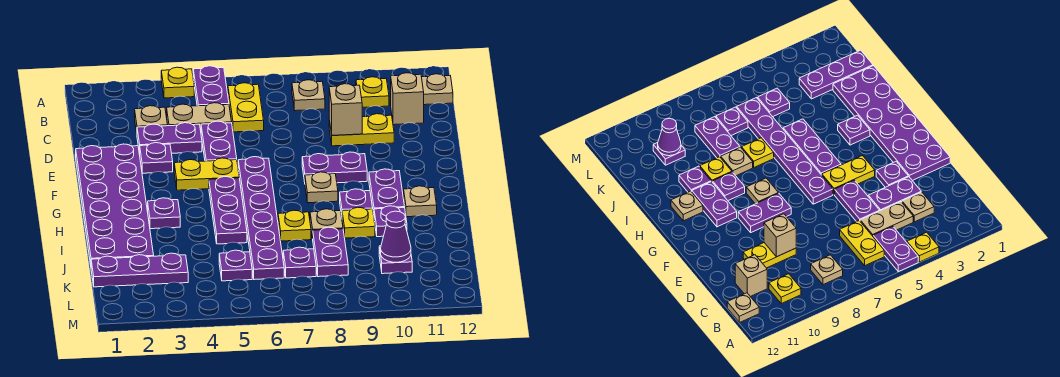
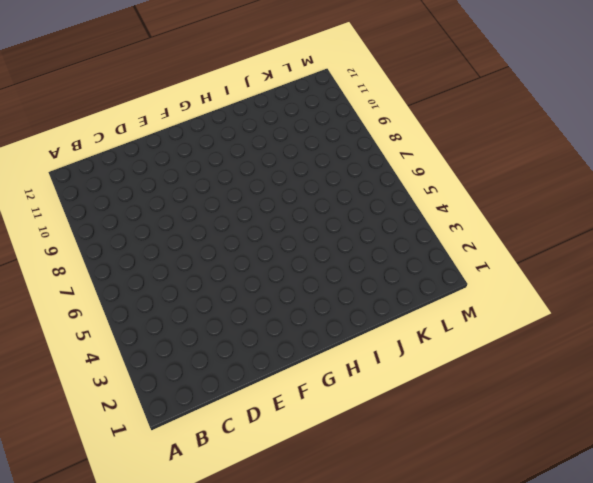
none -> yellow 1x1 plate [161,67,194,98]
none -> purple 1x2 plate [193,66,229,106]
none -> yellow 1x2 plate [228,83,264,132]
none -> tan 1x1 plate [292,80,325,111]

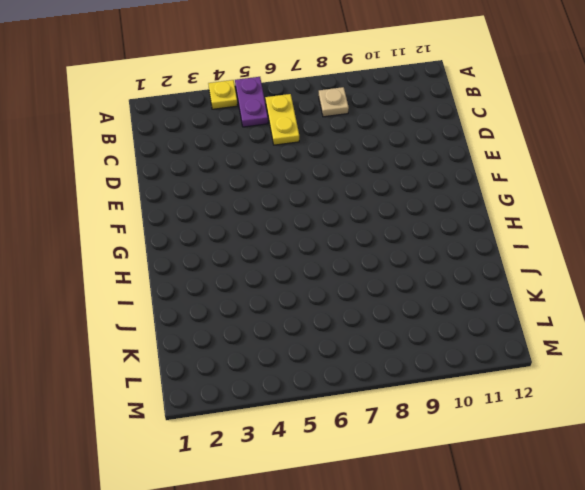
none -> yellow 1x1 plate [356,77,389,107]
none -> tan 1x1 plate [422,74,453,105]
none -> tan 1x1 plate [135,106,167,133]
none -> tan 1x2 plate [167,103,232,130]

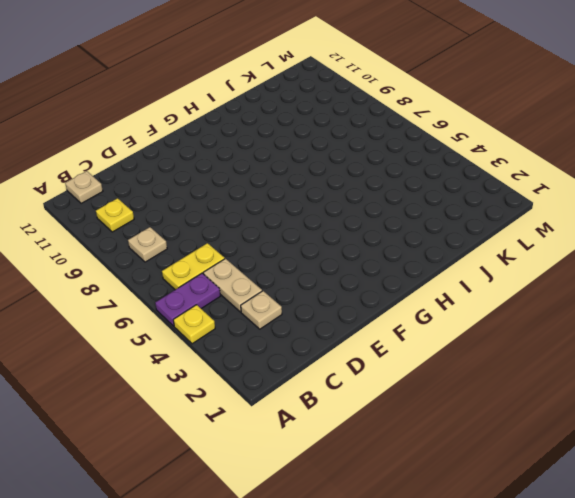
none -> tan 1x1 brick [391,73,424,125]
none -> purple 1x2 plate [137,123,202,154]
none -> purple 1x2 plate [201,121,237,161]
none -> yellow 1x2 plate [329,114,394,146]

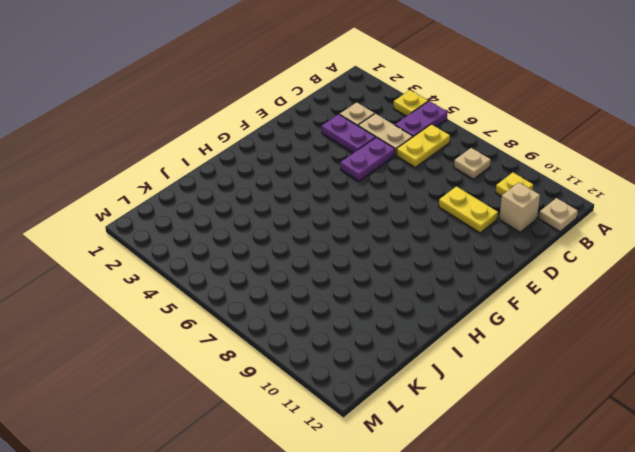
none -> purple 2x6 plate [76,144,154,264]
none -> purple 1x1 plate [140,143,173,173]
none -> yellow 1x2 plate [174,158,239,190]
none -> purple 1x6 plate [238,157,284,280]

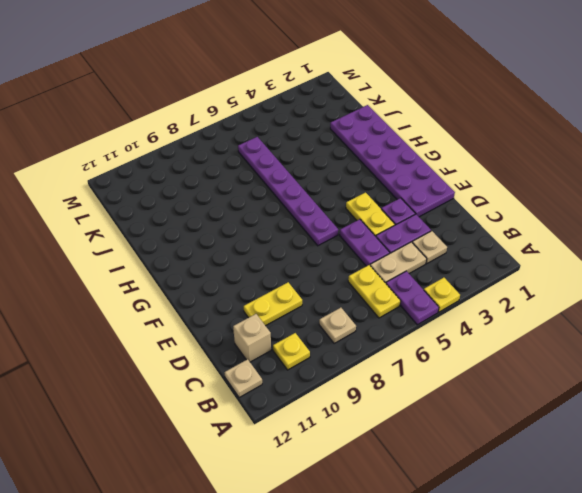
yellow 1x2 plate [346,193,395,236] -> yellow 1x2 plate turned to [174,158,239,190]
none -> purple 1x2 plate [302,152,367,183]
none -> purple 1x3 plate [209,177,247,244]
none -> tan 1x1 plate [305,172,338,203]
none -> purple 1x2 plate [369,169,405,215]

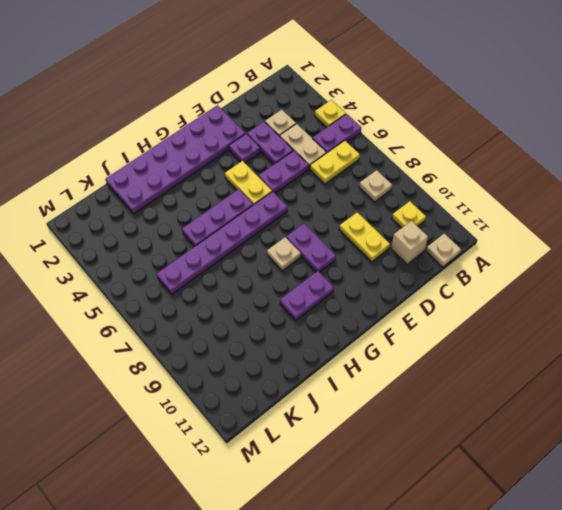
none -> purple 1x1 plate [148,198,180,229]
none -> purple 1x1 plate [340,189,373,216]
none -> tan 1x1 plate [404,186,437,217]
none -> yellow 1x1 plate [278,210,311,241]

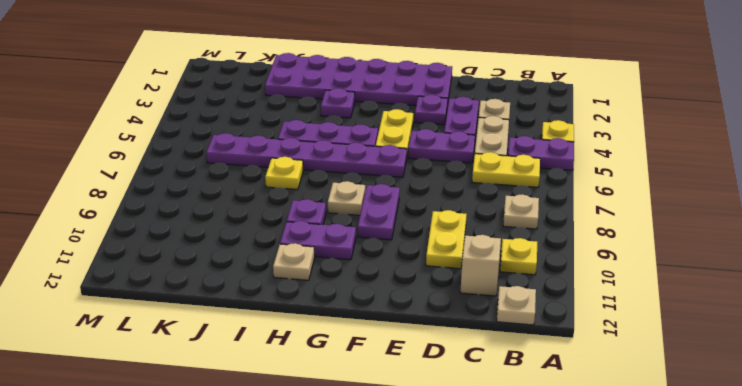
none -> tan 1x1 plate [310,209,343,238]
none -> yellow 1x1 plate [342,207,375,238]
none -> purple 1x1 plate [374,206,407,237]
none -> purple 1x2 plate [313,227,348,277]

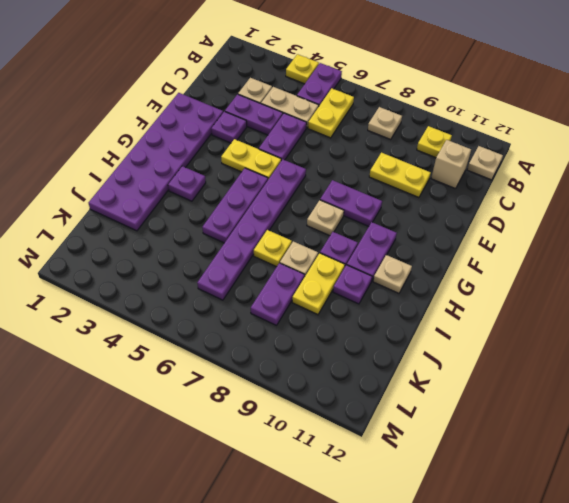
yellow 1x2 plate [292,253,345,315] -> yellow 1x1 plate [342,207,375,238]
none -> purple 1x3 plate [91,253,188,287]
none -> purple 1x1 plate [219,250,252,281]
none -> purple 1x1 plate [283,247,316,278]
none -> purple 1x1 plate [379,246,412,274]

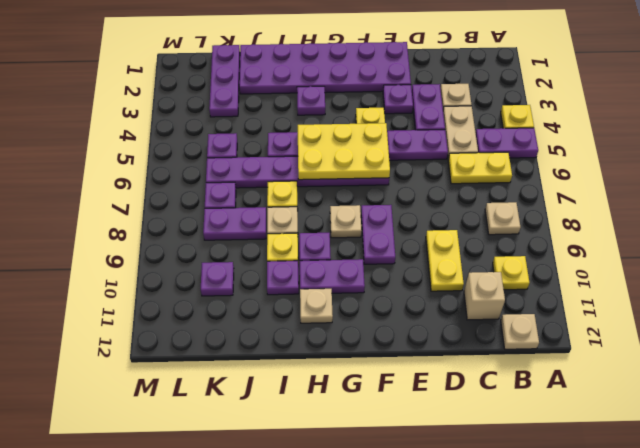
yellow 2x3 plate [298,123,390,180] -> none
none -> tan 1x1 brick [329,84,362,135]
none -> purple 1x1 cone [381,211,411,262]

